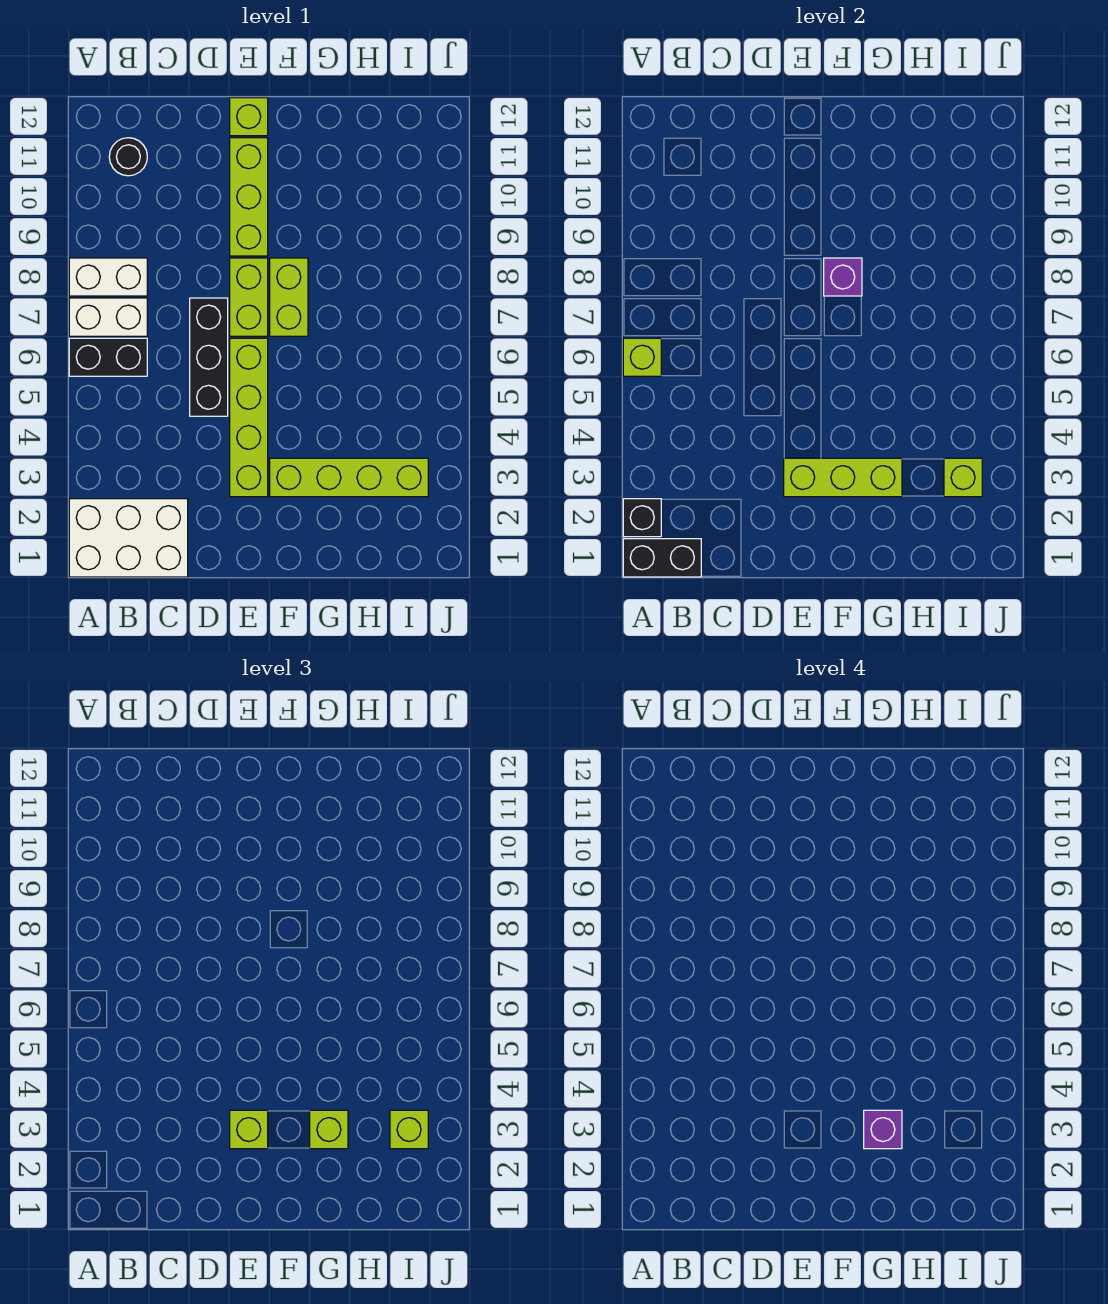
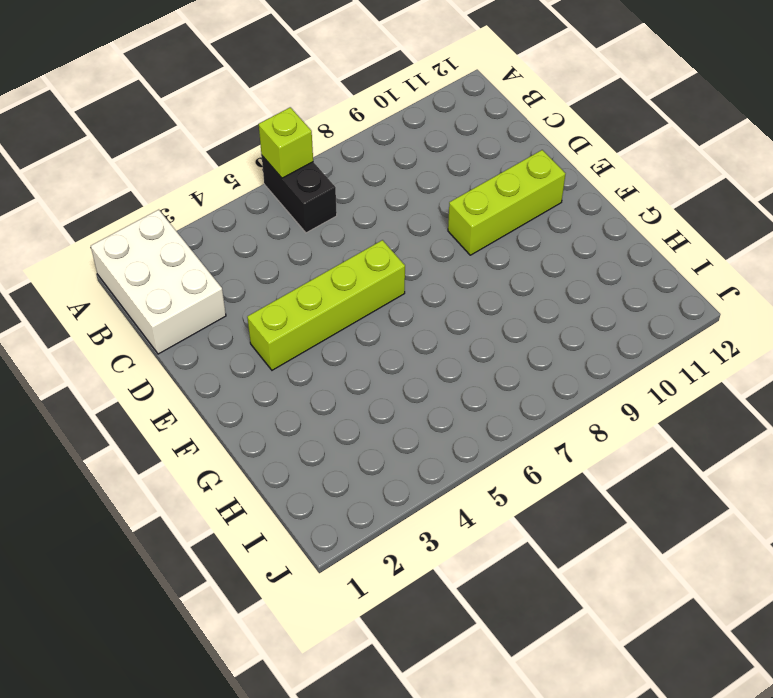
none -> white 1x2 brick [69,298,147,336]
none -> white 1x2 brick [69,258,147,296]
none -> black 1x1 round brick [109,138,147,176]

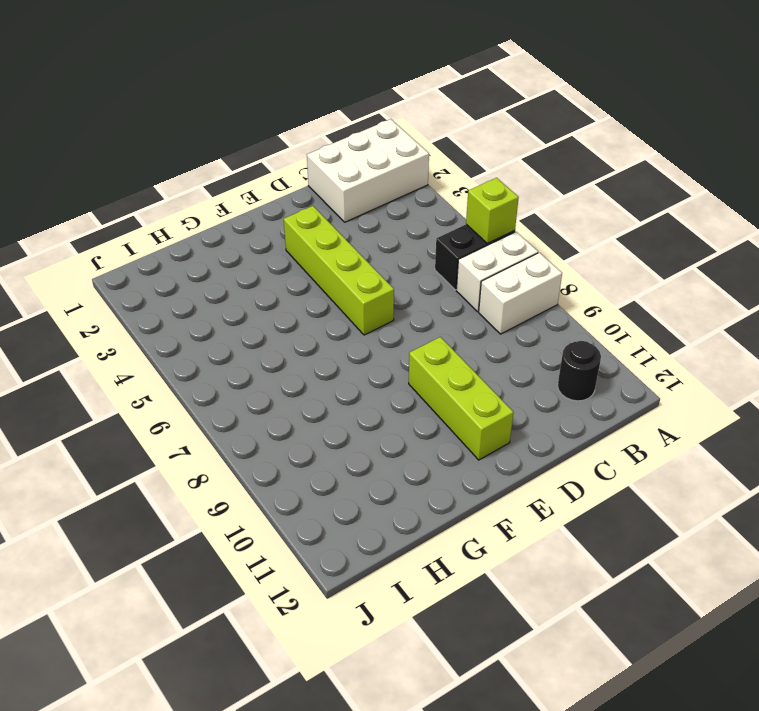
none -> black 1x3 brick [190,298,228,416]
none -> lime 1x2 brick [230,258,268,336]
none -> lime 1x1 brick [230,98,268,136]

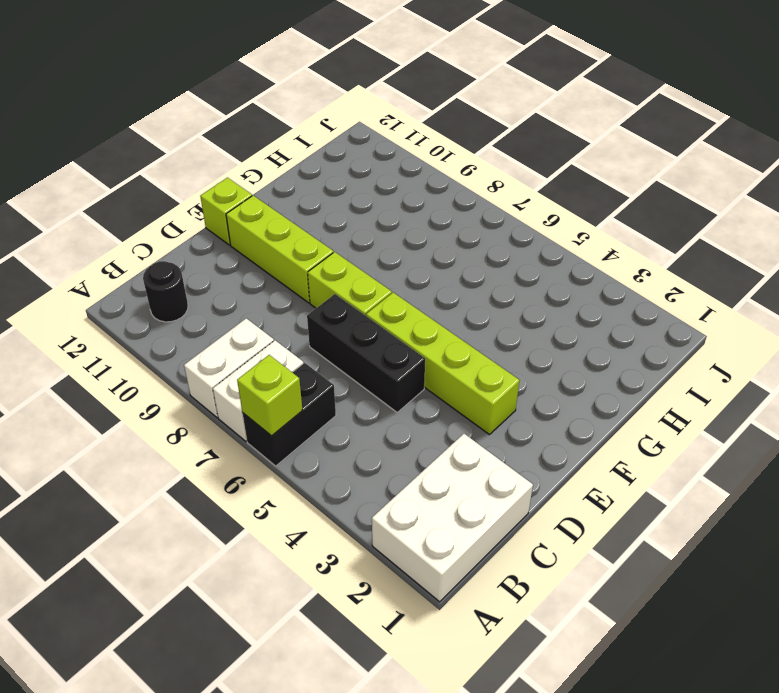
none -> lime 1x4 brick [270,458,428,497]
none -> lime 1x2 brick [270,258,308,336]
none -> black 1x2 brick [623,539,701,577]

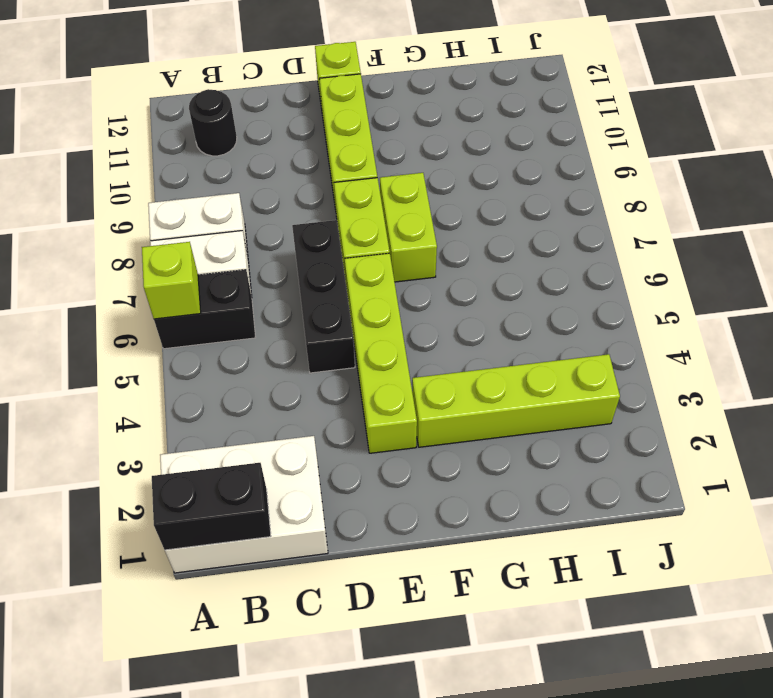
none -> black 1x1 brick [623,499,661,537]
none -> lime 1x3 brick [784,458,902,497]
none -> purple 1x1 brick [824,258,862,296]

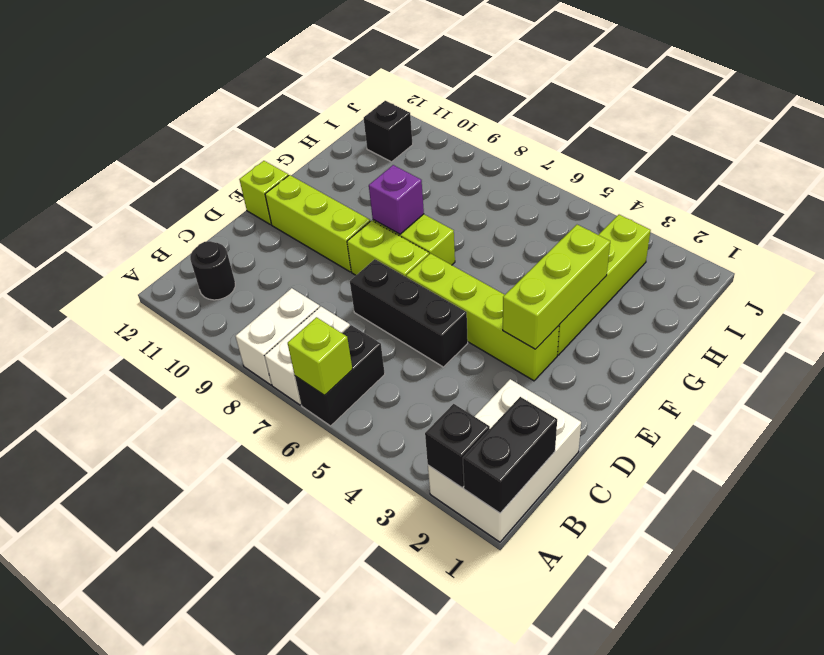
black 1x1 brick [364,101,413,162] -> none
none -> lime 1x1 brick [944,458,982,497]
none -> lime 1x1 brick [230,1110,268,1149]
none -> lime 1x1 brick [310,1110,348,1149]

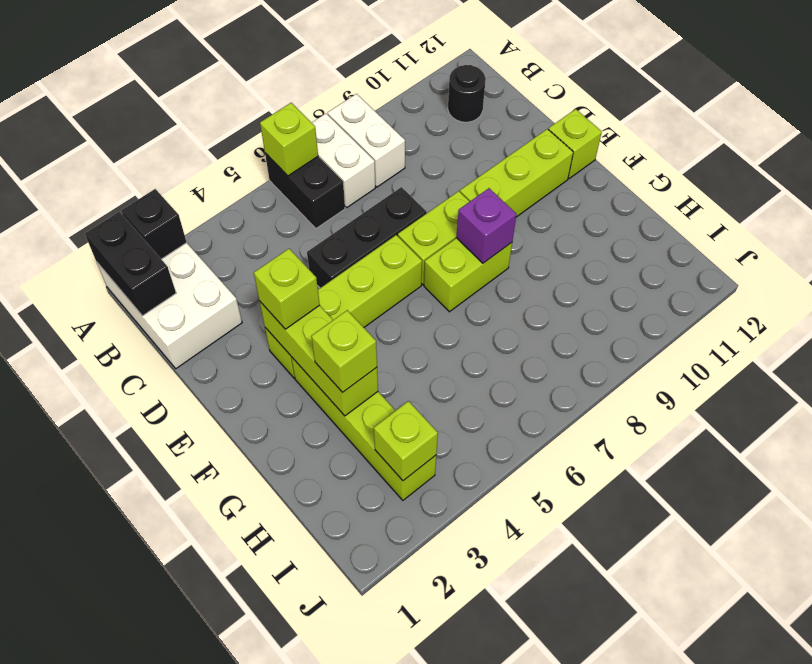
none -> lime 1x1 brick [390,1110,428,1149]
none -> purple 1x1 brick [864,1110,902,1149]

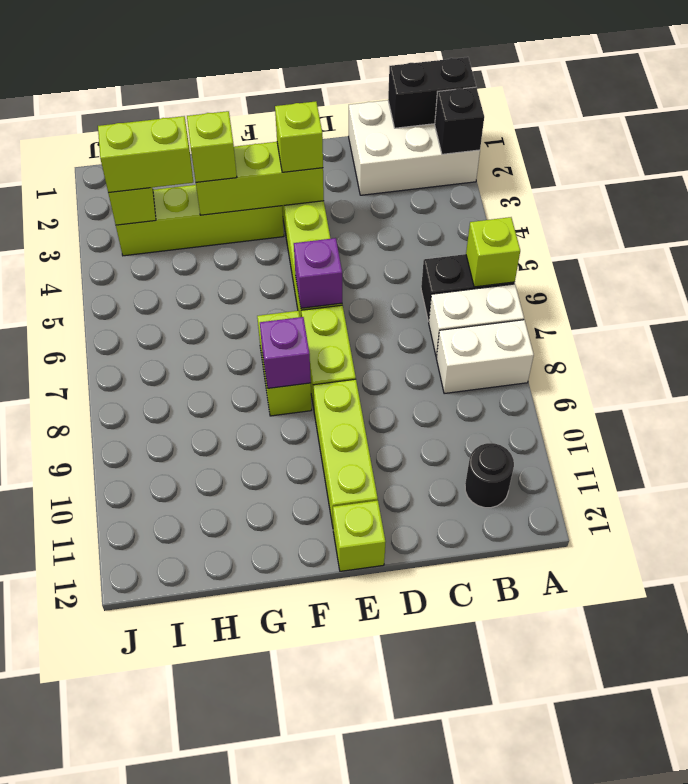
purple 1x1 brick [294,238,342,308] -> purple 1x1 brick moved to [864,1110,902,1149]
lime 1x2 brick [98,116,193,193] -> lime 1x1 brick [390,1110,428,1149]
none -> black 1x3 brick [190,298,228,416]

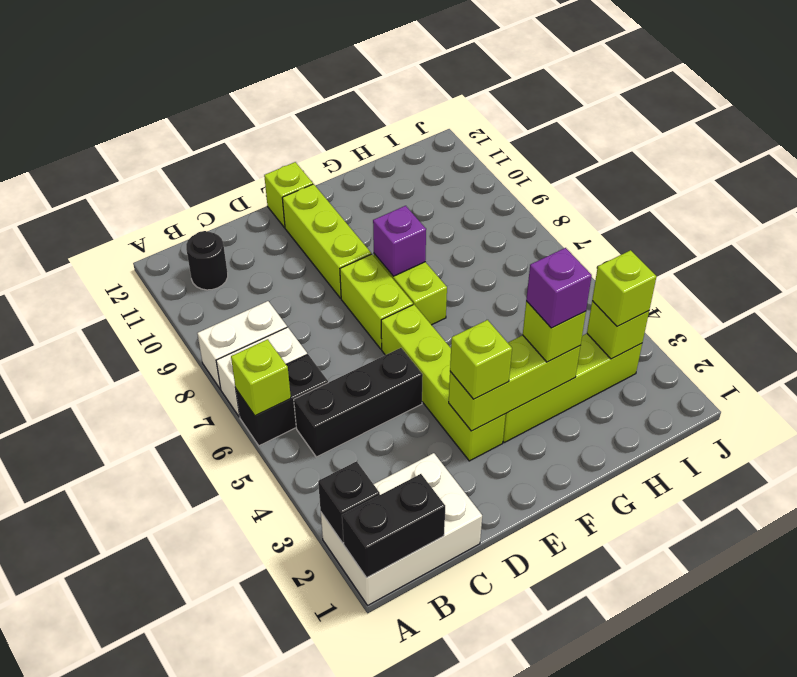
black 1x3 brick [294,348,423,457] -> black 1x3 brick turned to [190,298,228,416]

